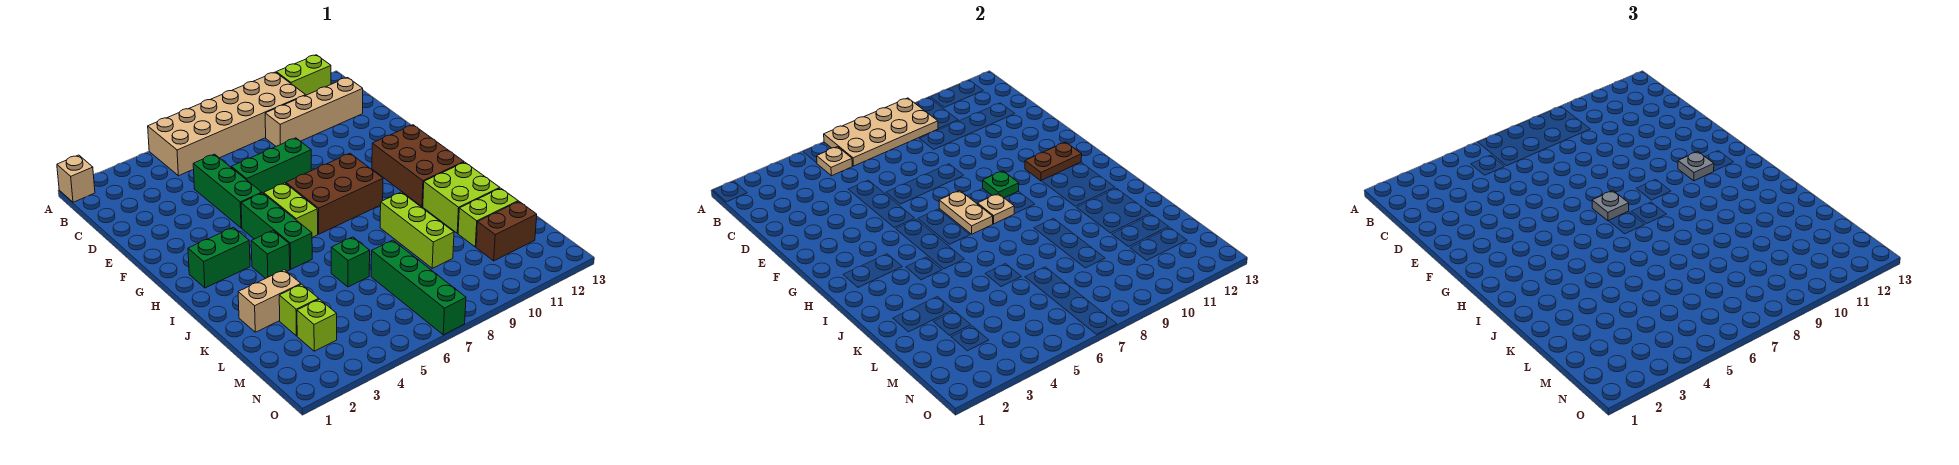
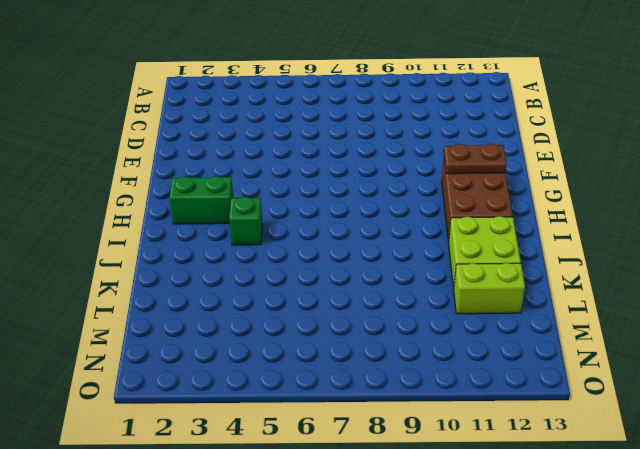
none -> tan 1x1 brick [57,155,95,202]
none -> tan 2x6 brick [148,72,306,176]
none -> lime 1x2 brick [276,55,331,95]

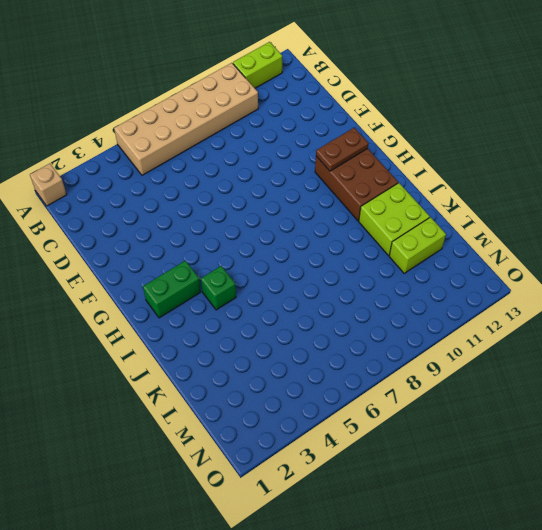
none -> tan 1x4 brick [265,78,363,146]
none -> green 1x3 brick [193,154,262,228]
none -> green 1x3 brick [231,138,311,194]

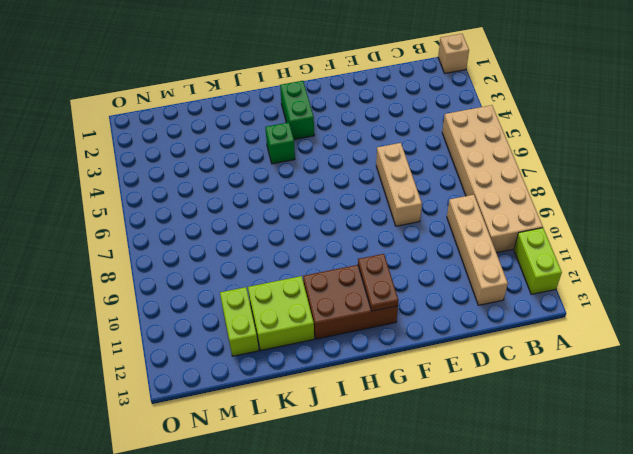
tan 1x3 brick [376,143,422,226] -> green 1x3 brick [231,138,311,194]
none -> green 1x3 brick [193,154,262,228]
none -> green 1x3 brick [241,193,312,269]
none -> lime 1x2 brick [264,183,318,237]

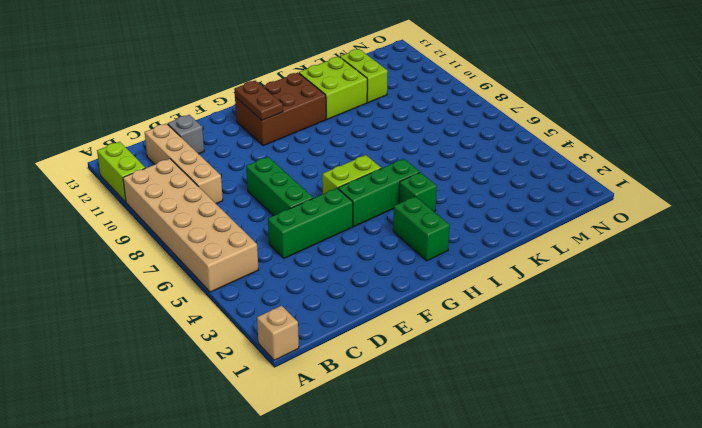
grey 1x1 brick [168,115,204,154] -> none
none -> brown 2x3 brick [286,153,383,234]
none -> lime 1x3 brick [380,192,454,268]
none -> tan 1x2 brick [238,270,301,332]

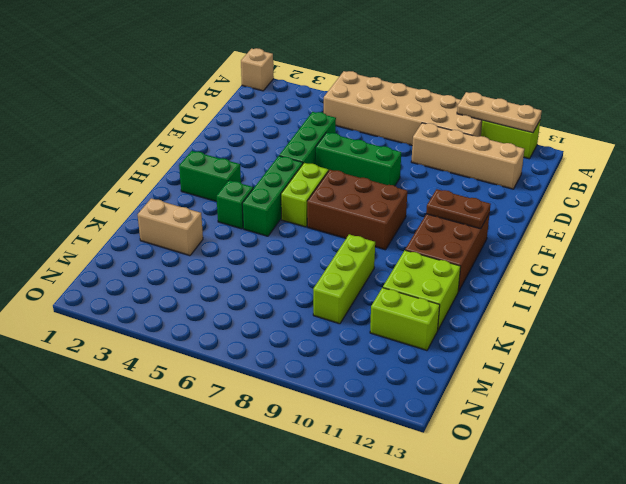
tan 1x3 plate [457,92,542,133] -> none
none -> green 1x1 brick [331,237,370,287]
none -> lime 1x1 brick [279,284,319,336]
none -> green 1x4 brick [371,240,466,335]

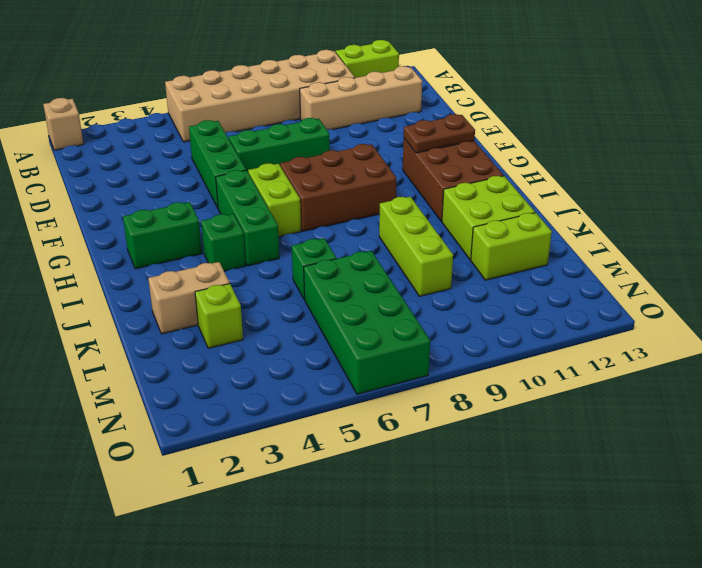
green 2x4 brick [304,251,430,394] -> green 1x4 brick [371,240,466,335]
none -> lime 1x1 brick [297,299,337,351]
none -> brown 1x2 brick [476,202,537,261]
none -> tan 2x4 plate [824,98,938,166]

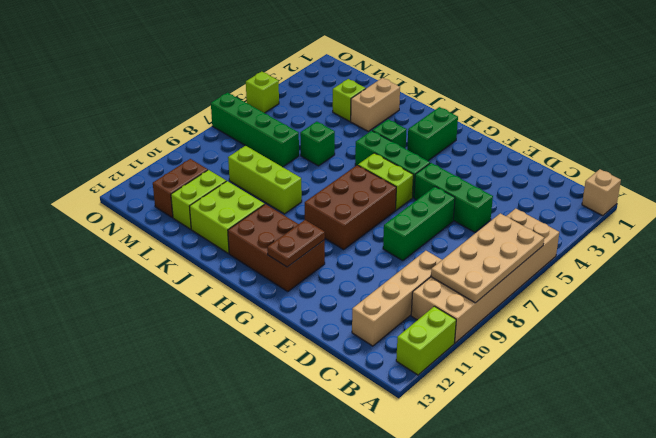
lime 1x1 brick [246,72,279,113] -> lime 1x1 brick moved to [297,299,337,351]
none -> tan 1x1 plate [817,147,852,176]
none -> tan 1x2 plate [939,191,993,234]
none -> green 1x1 plate [983,171,1019,198]

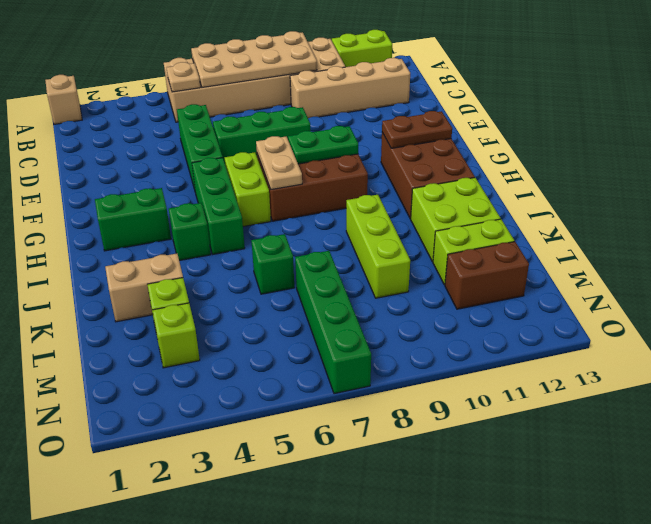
green 1x2 plate [288,126,358,164] -> green 1x1 plate [983,171,1019,198]
none -> tan 1x1 plate [978,194,1014,224]
none -> grey 1x1 plate [1592,191,1629,221]
none -> grey 1x1 plate [1678,152,1714,181]

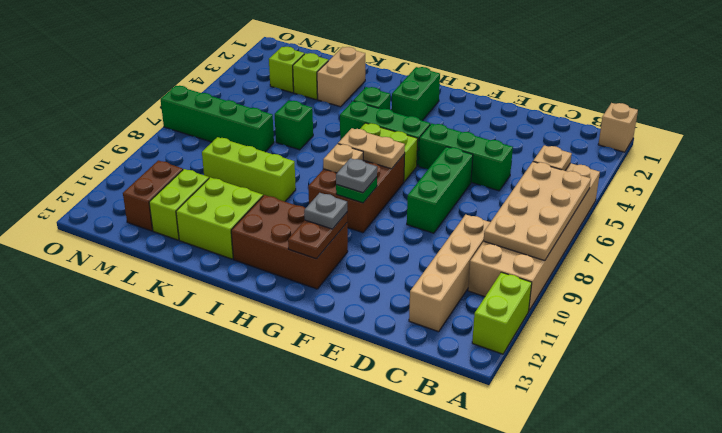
grey 1x1 plate [336,158,377,193] -> grey 1x1 plate moved to [1592,191,1629,221]

